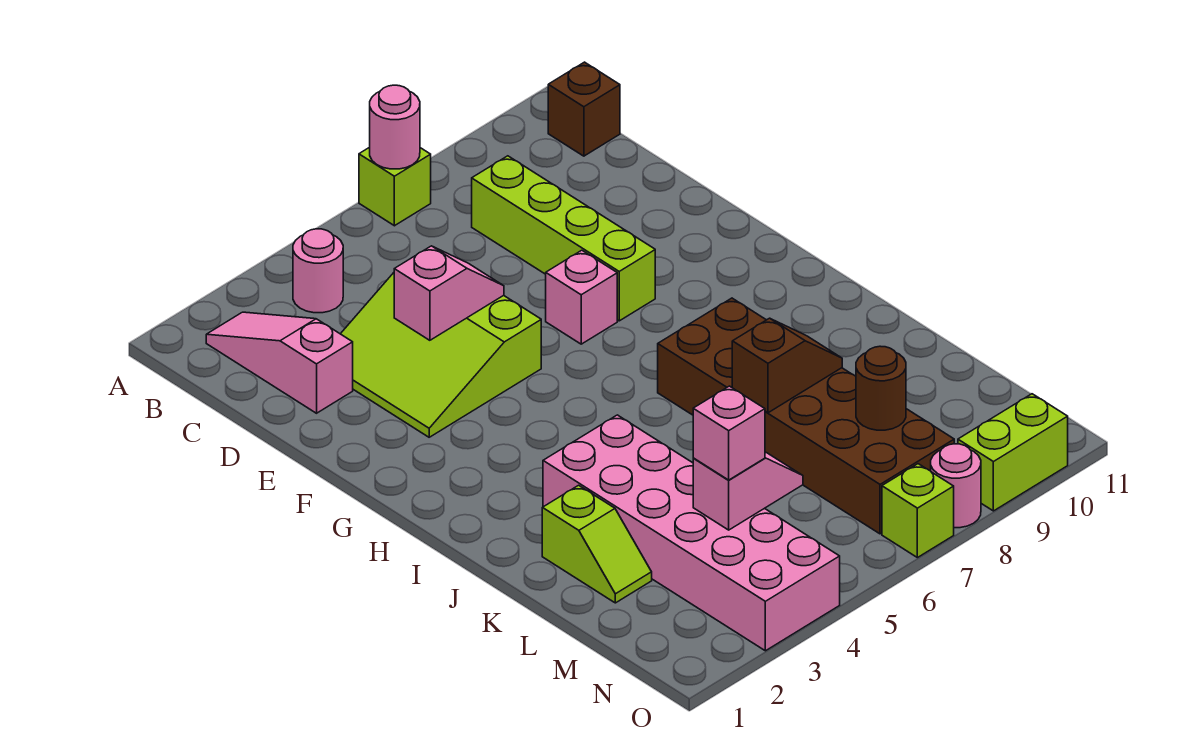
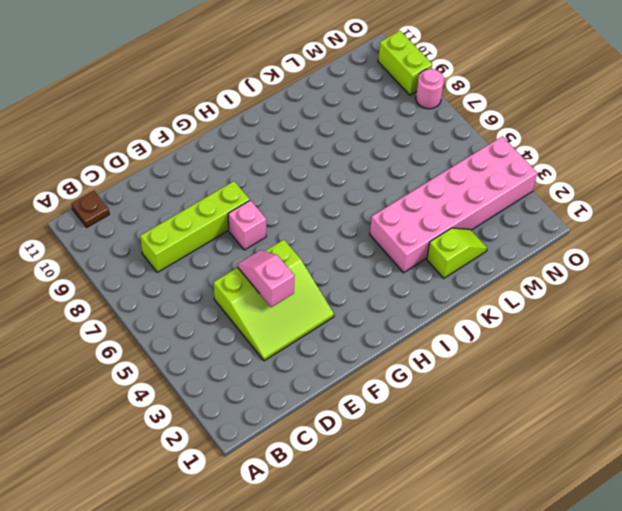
brown 1x1 plate [71,191,109,227] -> brown 1x1 brick [548,62,620,156]
none -> lime 1x1 brick [359,147,431,226]
none -> pink 1x3 slope [206,312,353,413]
none -> pink 1x1 round brick [293,229,343,313]

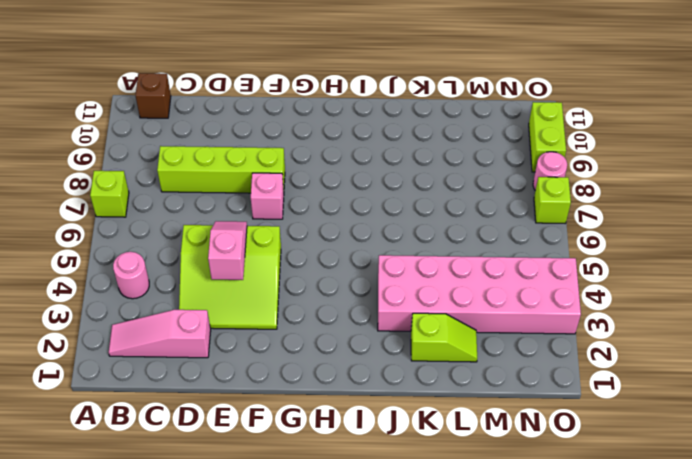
none -> brown 2x6 brick [658,298,954,534]
none -> pink 1x1 round brick [370,85,420,169]
none -> brown 1x2 slope [732,318,842,413]

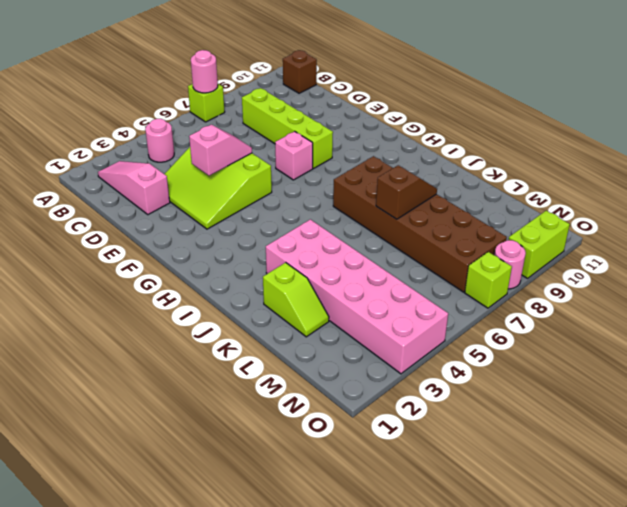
none -> pink 1x2 slope [693,452,803,530]
none -> brown 1x1 round brick [856,346,906,430]
none -> pink 1x1 brick [693,386,765,480]

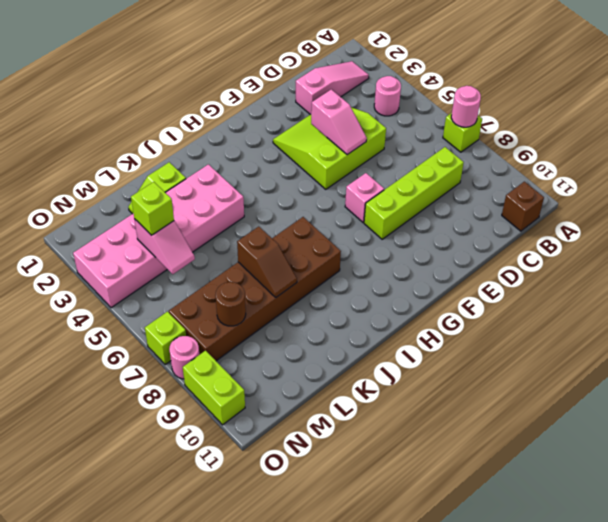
lime 1x1 brick [131,182,174,235] -> pink 1x1 brick [693,386,765,480]

